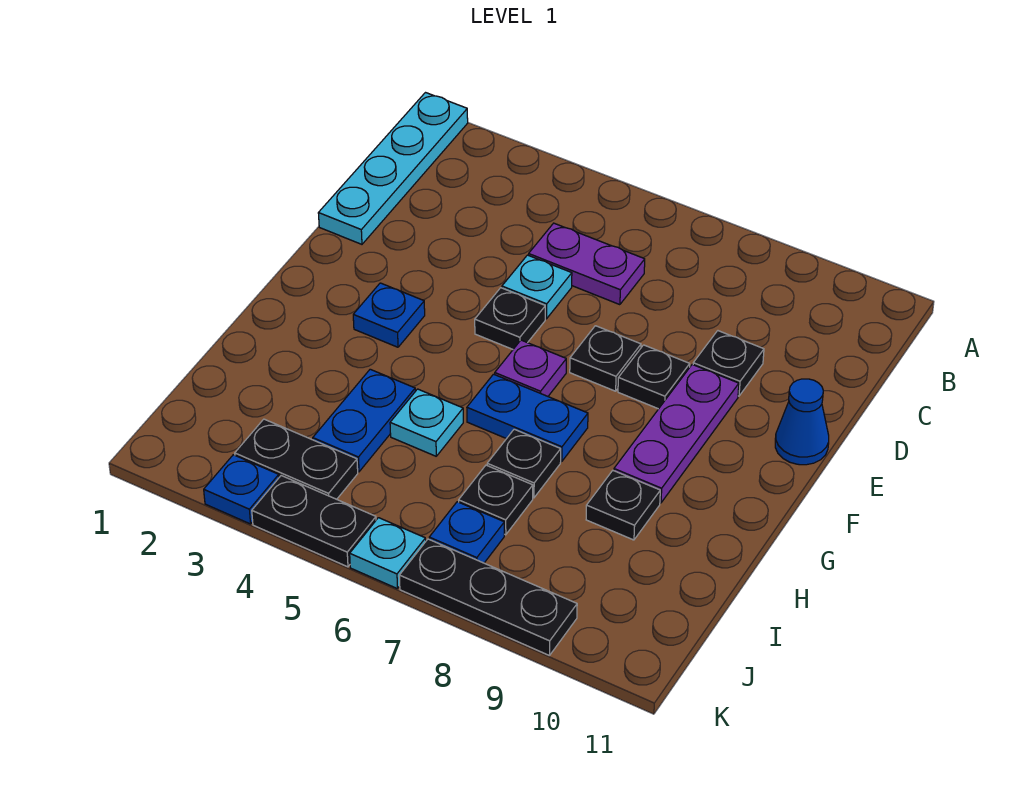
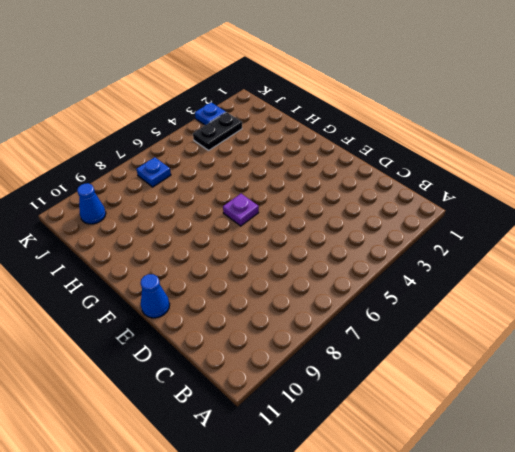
blue 1x1 cone [77,183,106,224] -> none
none -> cyan 1x4 plate [318,93,468,244]
none -> purple 1x2 plate [529,223,645,305]
none -> cyan 1x1 plate [502,255,572,319]

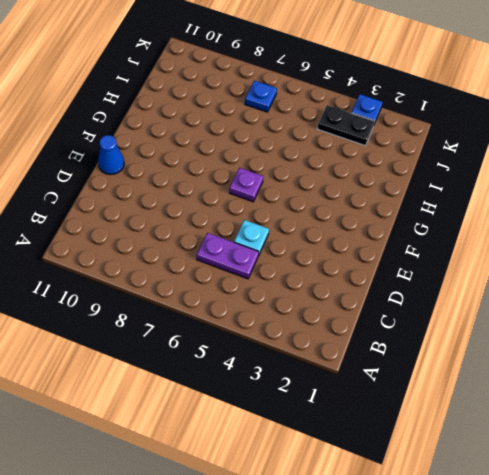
none -> cyan 1x4 plate [318,93,468,244]
none -> black 1x1 plate [693,331,764,396]
none -> black 1x1 plate [475,288,545,349]

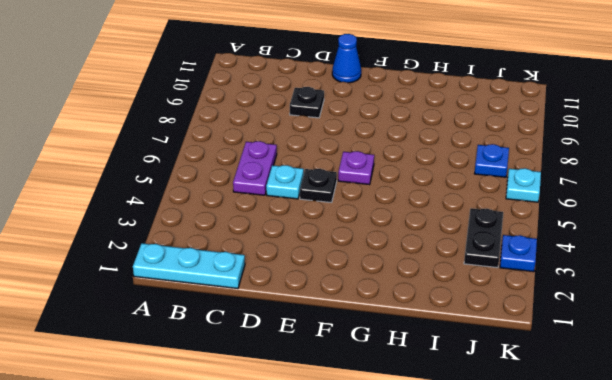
cyan 1x3 plate [133,243,245,289] -> cyan 1x4 plate [318,93,468,244]
none -> black 1x1 plate [570,326,641,391]
none -> black 1x1 plate [618,345,690,409]
none -> purple 1x3 plate [614,365,739,503]

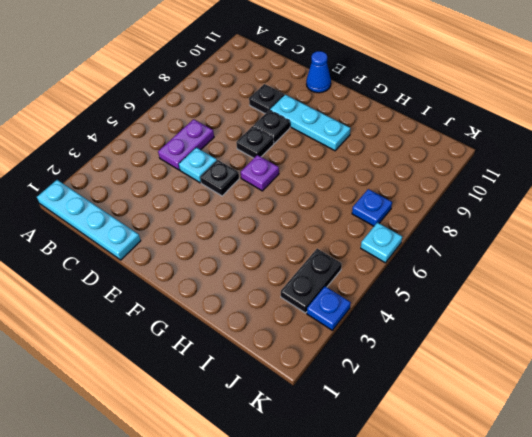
cyan 1x3 plate [270,95,350,151] -> purple 1x3 plate [614,365,739,503]
none -> blue 1x1 plate [353,283,425,347]
none -> blue 1x2 plate [467,374,588,461]
none -> blue 1x2 plate [313,369,415,472]

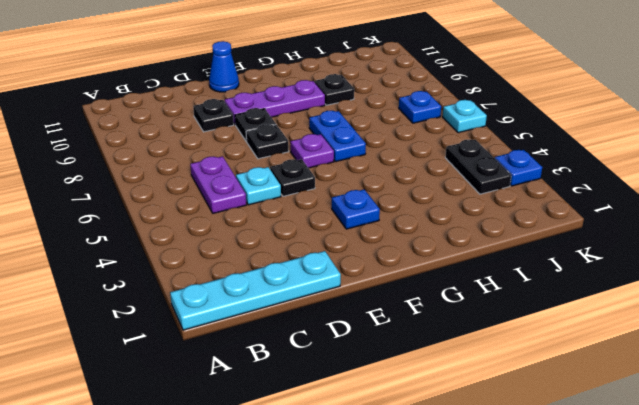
none -> blue 1x2 plate [313,369,415,472]
none -> cyan 1x1 plate [390,389,463,456]
none -> black 1x1 plate [487,429,561,498]

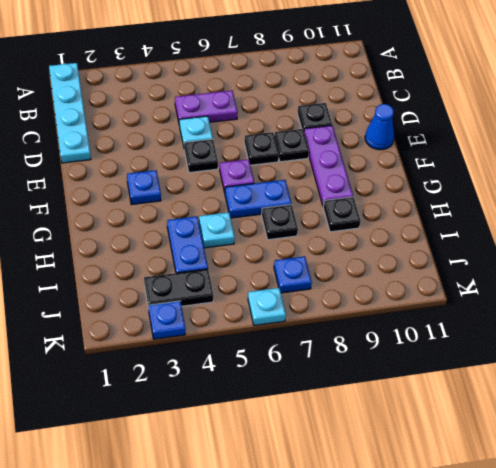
none -> black 1x1 plate [459,465,533,535]
none -> black 1x2 plate [252,476,376,567]
none -> black 1x3 plate [399,539,577,656]

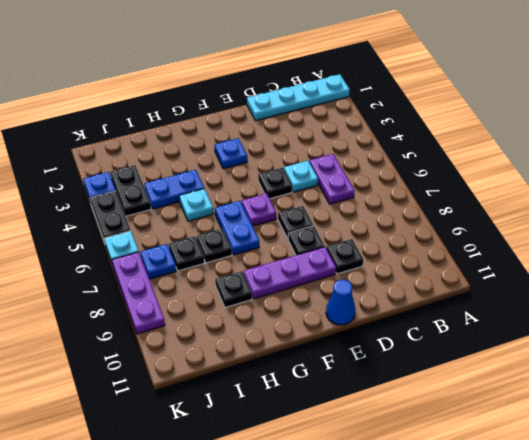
purple 1x3 plate [112,252,165,334] -> black 1x3 plate [399,539,577,656]

